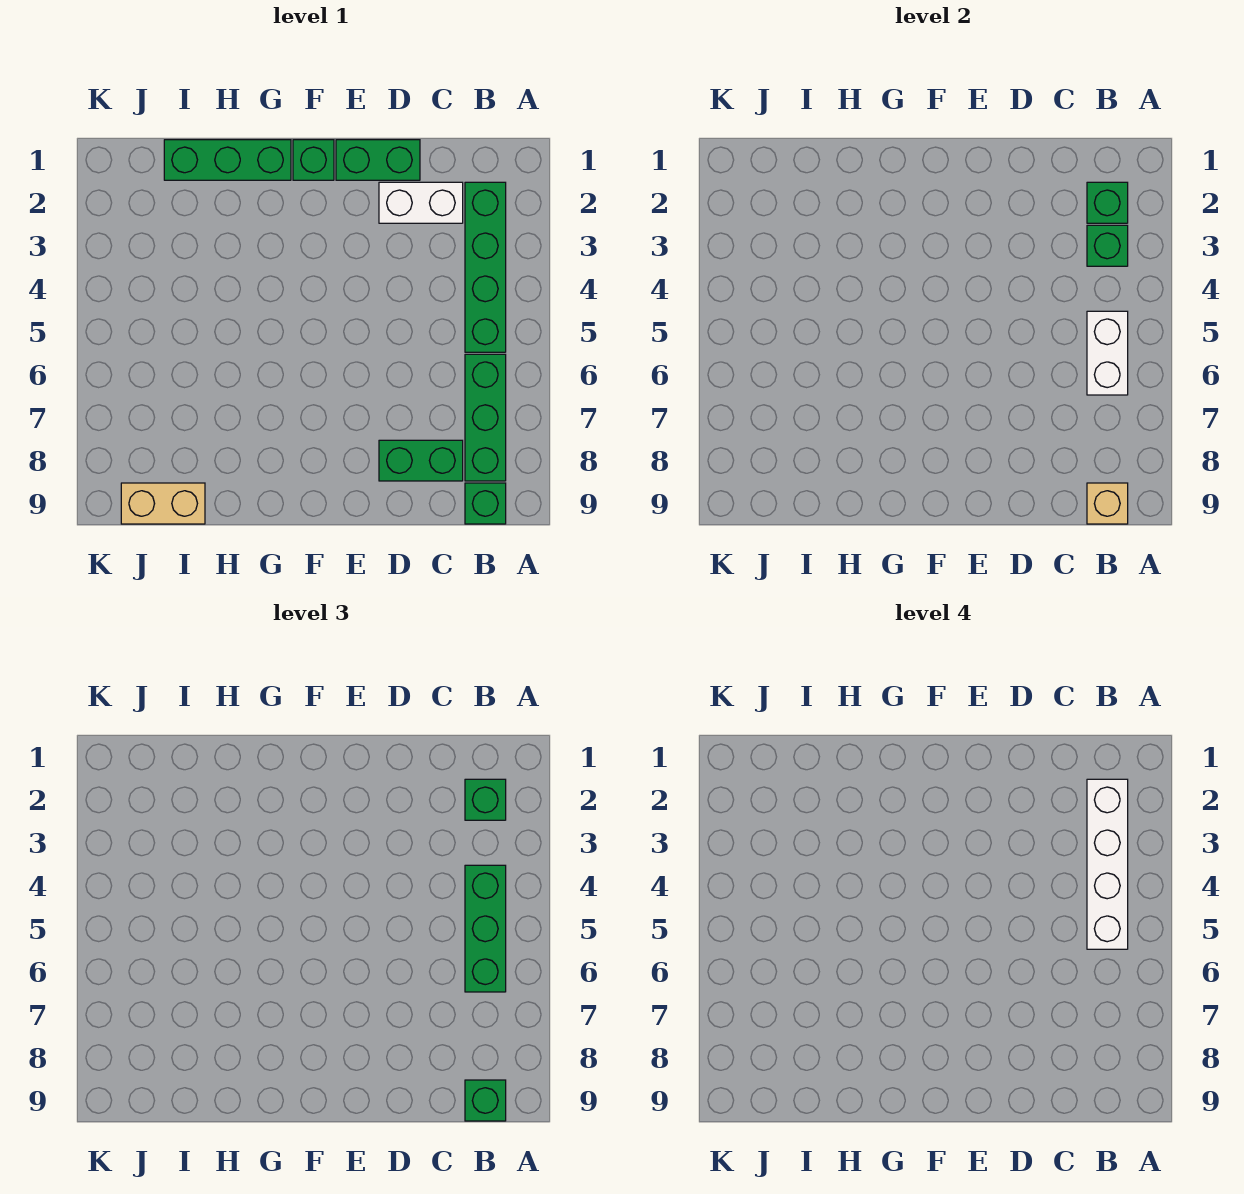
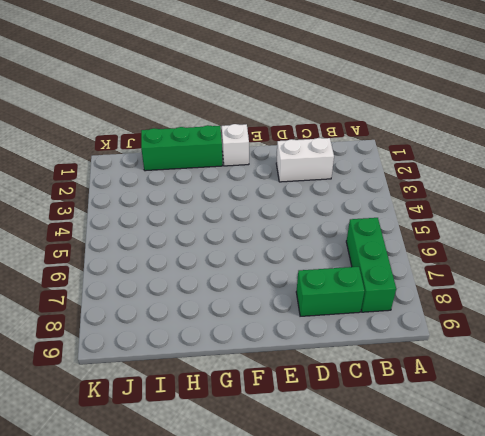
white 1x1 brick [222,124,249,166] -> green 1x1 brick [293,140,334,180]
none -> green 1x4 brick [465,182,506,352]
none -> green 1x1 brick [465,483,506,524]
none -> green 1x2 brick [336,140,420,180]

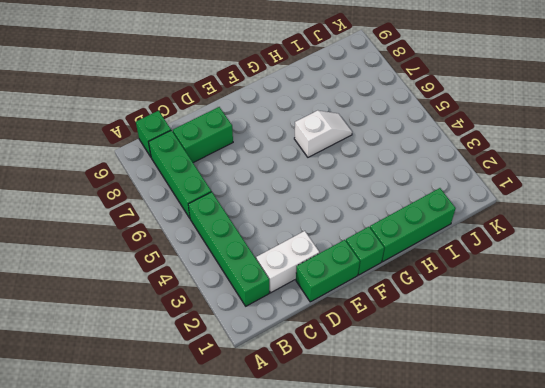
white 1x2 slope [294,110,352,157] -> none
none -> tan 1x2 brick [121,483,205,524]
none -> green 1x1 brick [1087,182,1128,223]
none -> green 1x1 brick [1087,225,1128,266]

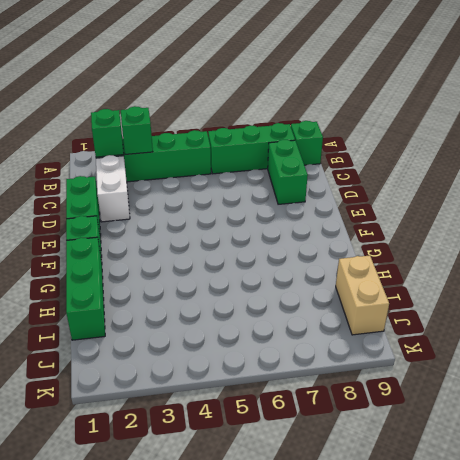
none -> white 1x2 brick [1087,311,1128,395]
none -> tan 1x1 brick [1087,483,1128,524]
none -> green 1x1 brick [465,779,506,820]

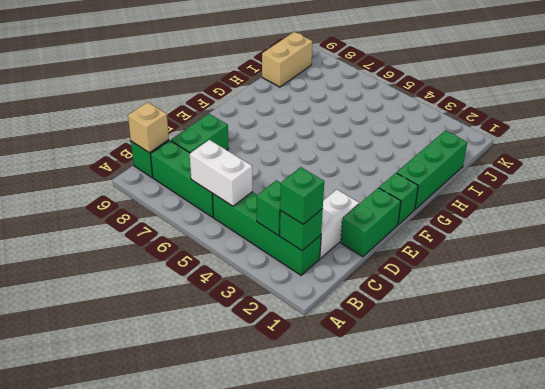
none -> green 1x3 brick [465,865,506,992]
none -> green 1x1 brick [465,1080,506,1121]
none -> white 1x4 brick [1087,779,1128,949]

